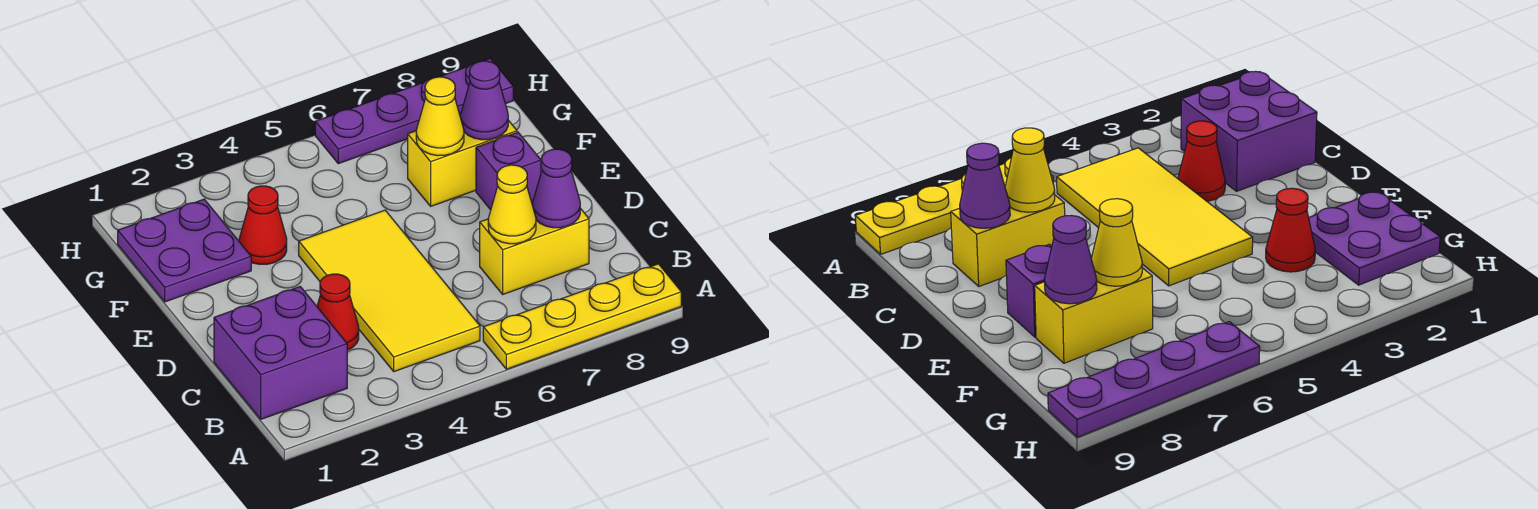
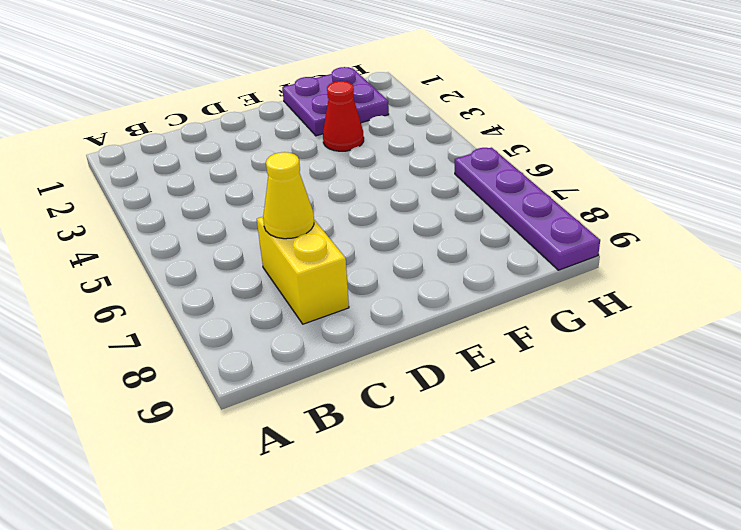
none -> yellow 1x4 plate [483,264,681,369]
none -> purple 2x2 brick [214,287,347,419]
none -> yellow 2x4 tile [299,210,480,372]

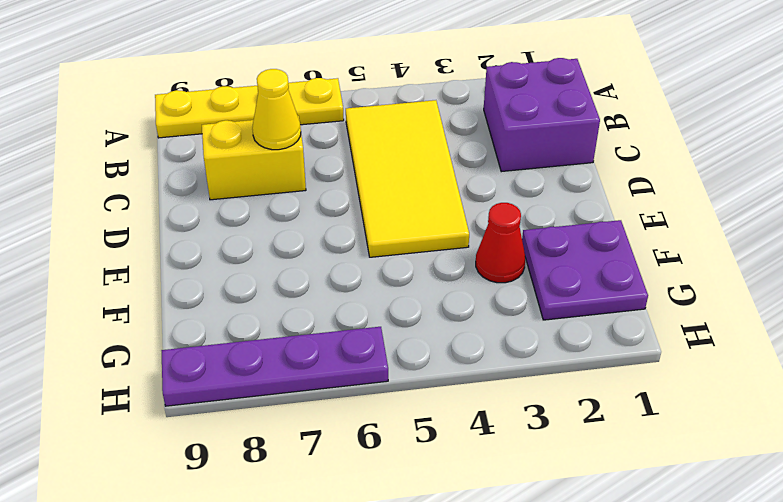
none -> red 1x1 cone [317,274,359,350]
none -> purple 1x1 brick [476,132,541,210]
none -> yellow 1x2 brick [408,115,517,206]

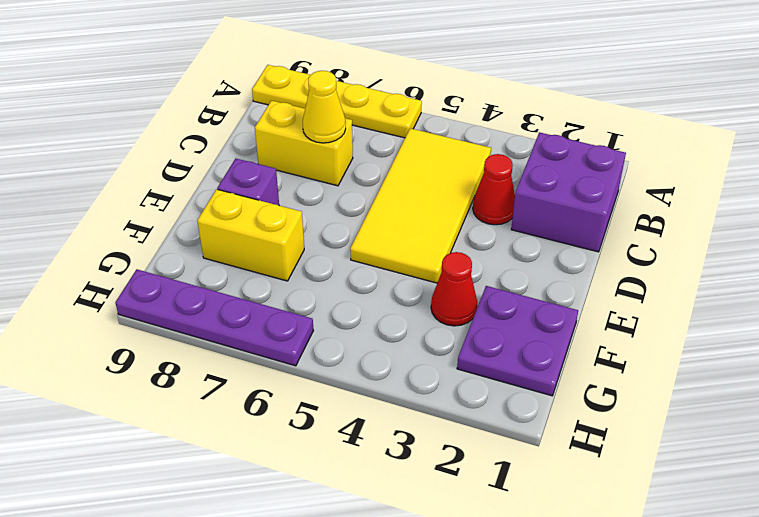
none -> purple 1x1 cone [533,149,580,228]
none -> yellow 1x1 cone [416,77,464,156]
none -> purple 1x1 cone [461,61,508,140]

